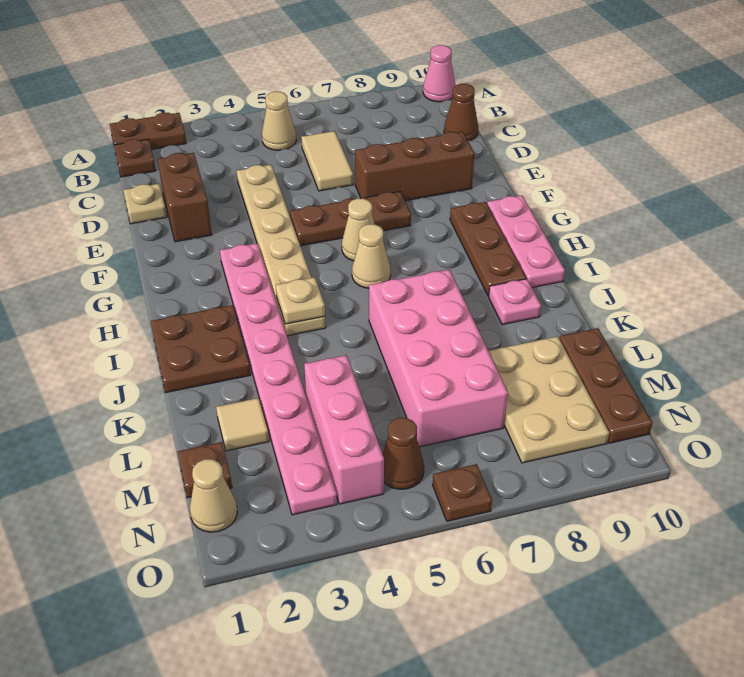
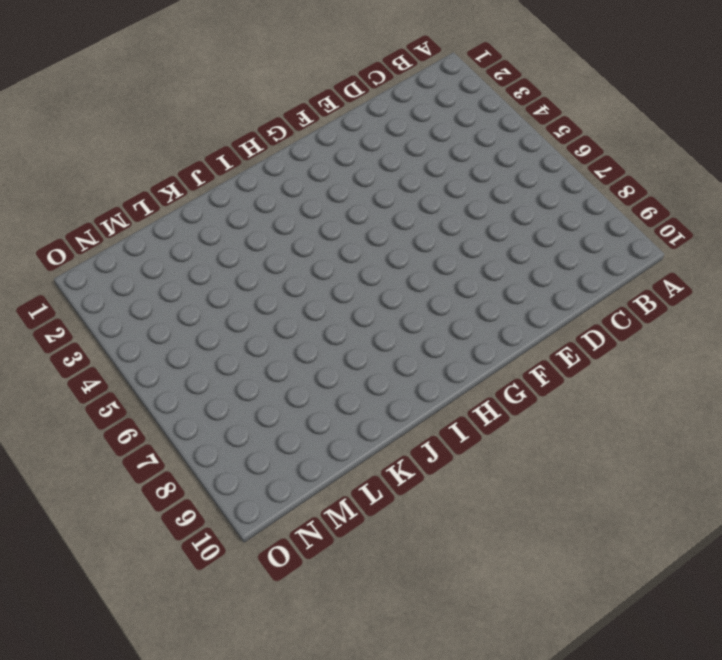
none -> brown 1x2 plate [110,113,186,149]
none -> pink 1x1 cone [423,45,455,102]
none -> brown 1x1 plate [114,139,156,177]

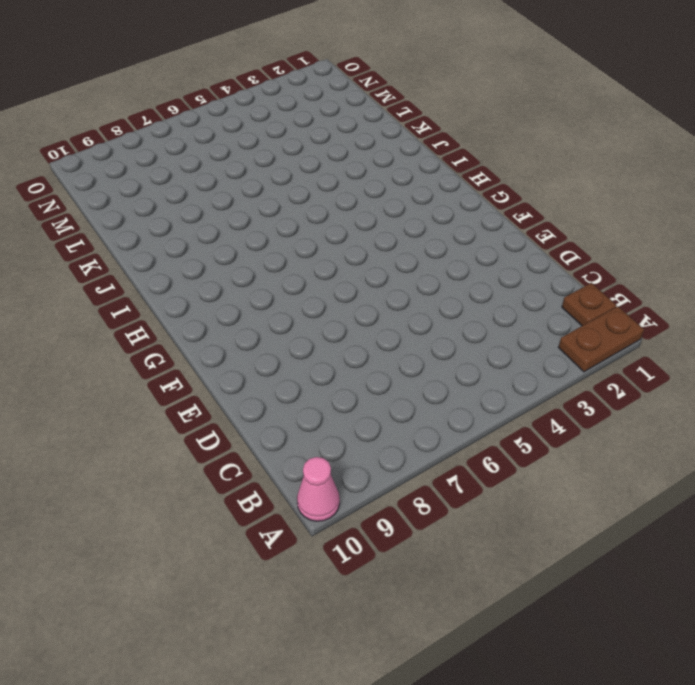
none -> tan 1x1 cone [262,92,296,150]
none -> tan 1x2 tile [301,131,353,191]
none -> brown 1x1 cone [444,84,478,141]

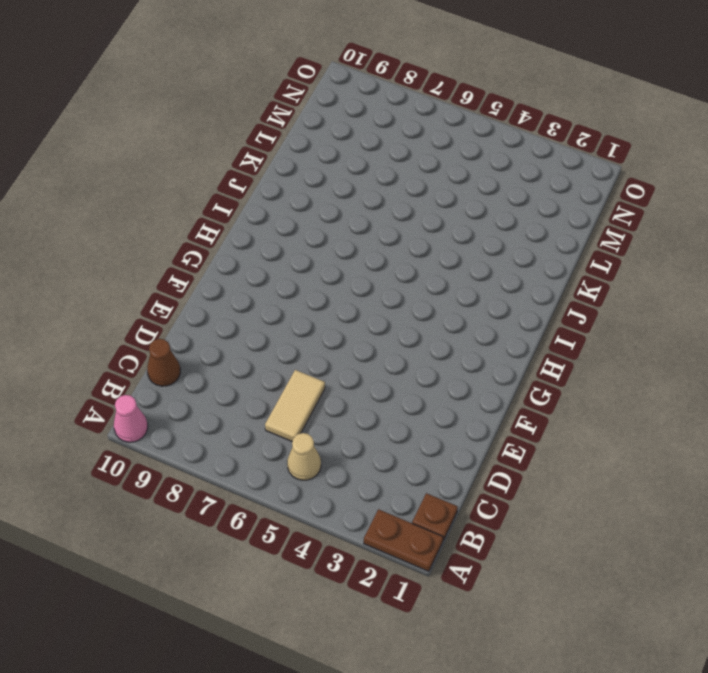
none -> tan 1x1 plate [123,184,167,224]
none -> brown 1x2 brick [158,153,212,242]
none -> tan 1x6 plate [237,165,326,336]

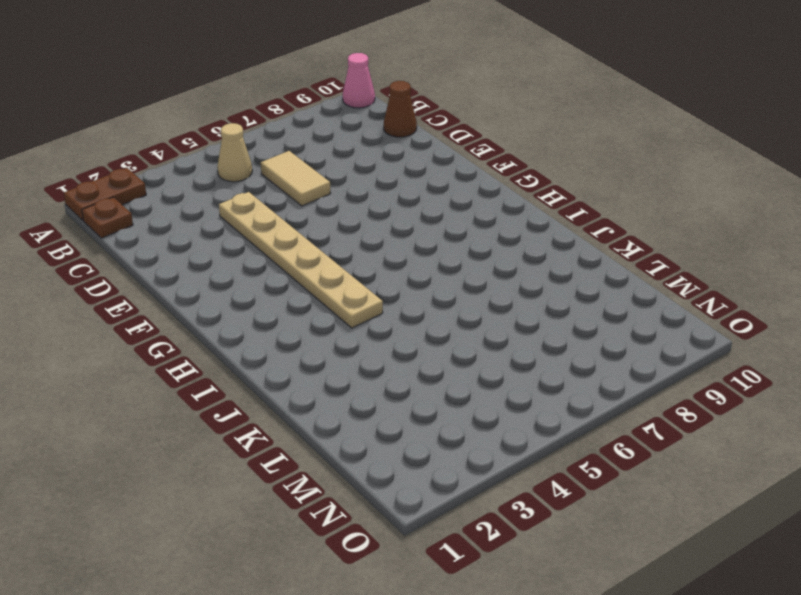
none -> tan 1x1 plate [123,184,167,224]
none -> brown 1x2 brick [158,153,212,242]
none -> brown 1x3 brick [355,132,475,201]

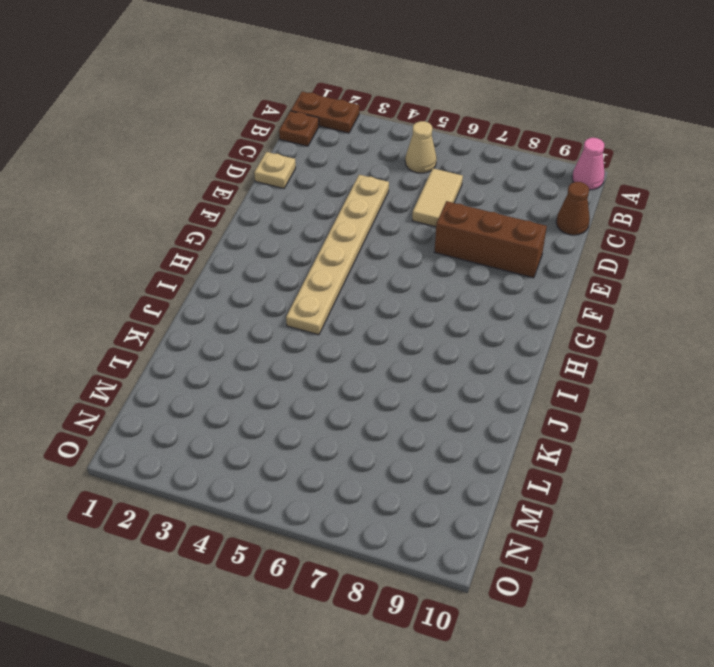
none -> brown 1x2 brick [158,153,212,242]
none -> brown 1x3 plate [290,191,411,246]
none -> pink 1x8 plate [220,243,337,515]

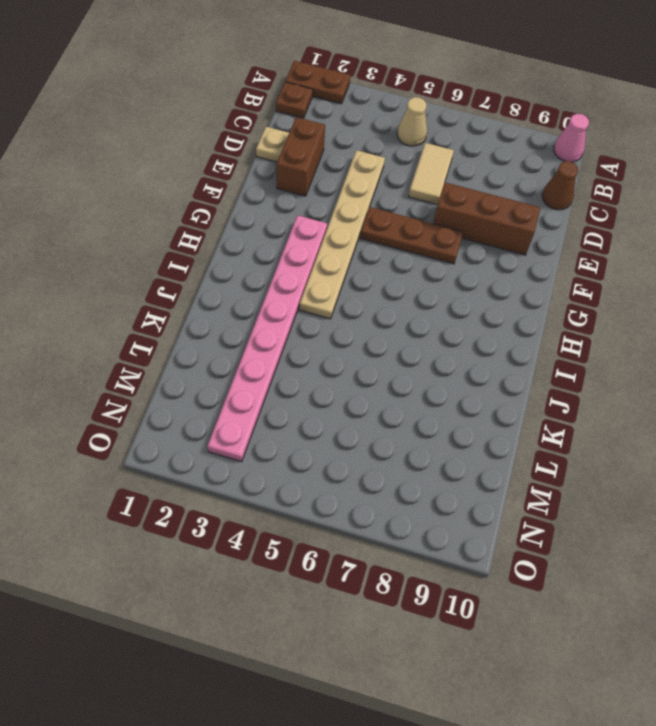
none -> tan 1x1 cone [342,199,374,261]
none -> brown 1x3 plate [450,202,526,296]
none -> pink 1x3 plate [487,195,565,288]

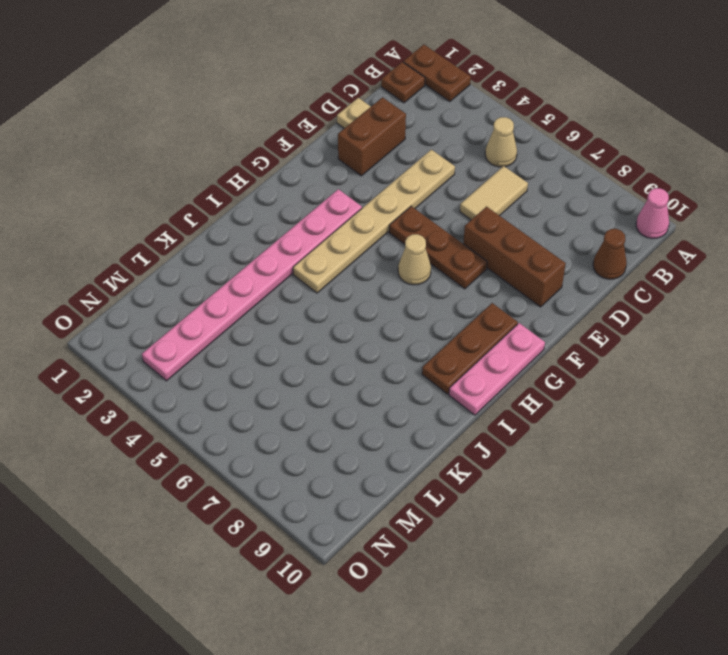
none -> tan 1x1 cone [352,224,391,288]
none -> brown 2x2 plate [151,305,251,393]
none -> pink 2x4 brick [369,270,508,447]

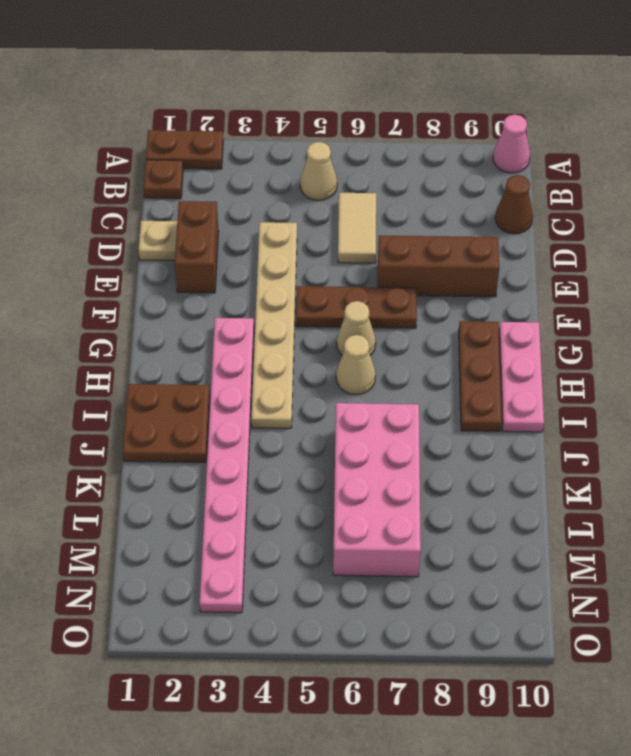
none -> pink 1x1 plate [489,279,541,325]
none -> tan 1x1 tile [216,398,269,451]
none -> pink 1x3 brick [304,355,384,504]

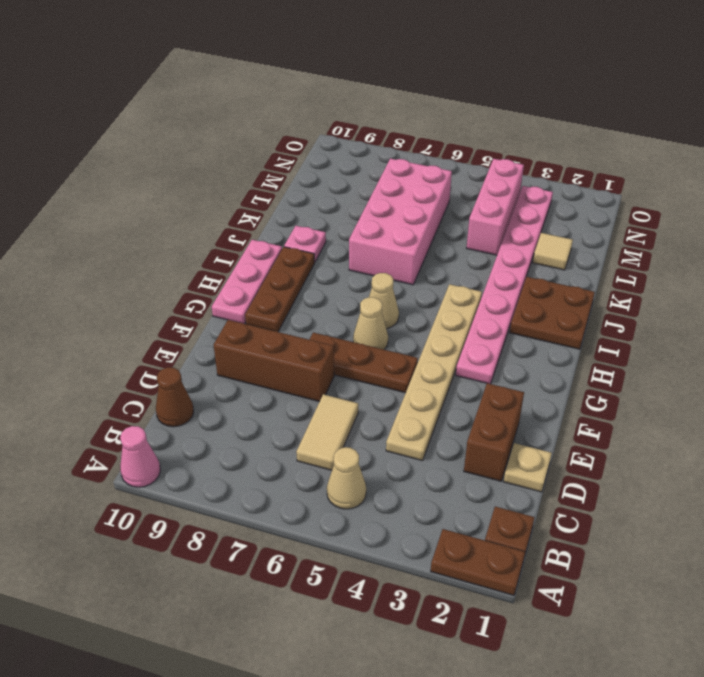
none -> tan 2x3 plate [489,336,609,463]
none -> brown 1x3 plate [559,328,653,443]
none -> brown 1x1 plate [178,442,232,498]

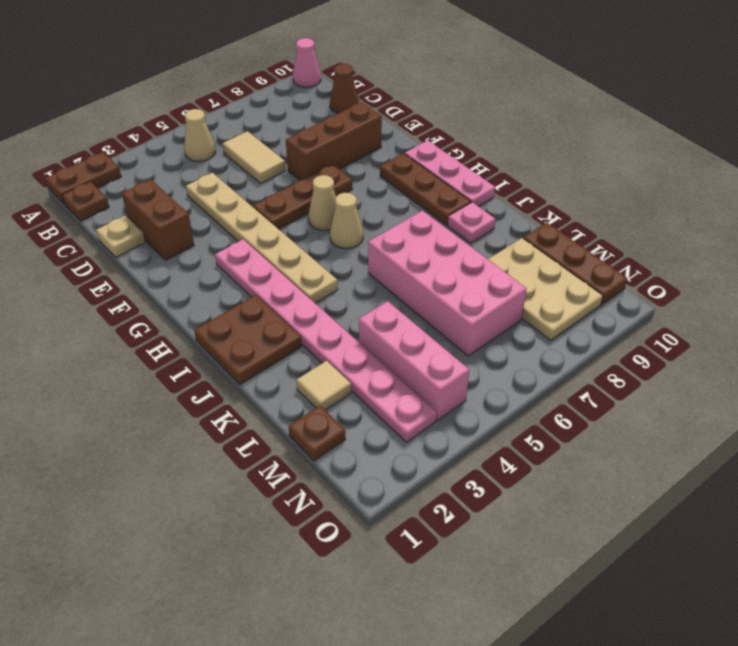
none -> tan 1x1 cone [190,459,237,532]
none -> brown 1x1 cone [382,418,424,489]
none -> brown 1x1 plate [433,464,492,521]

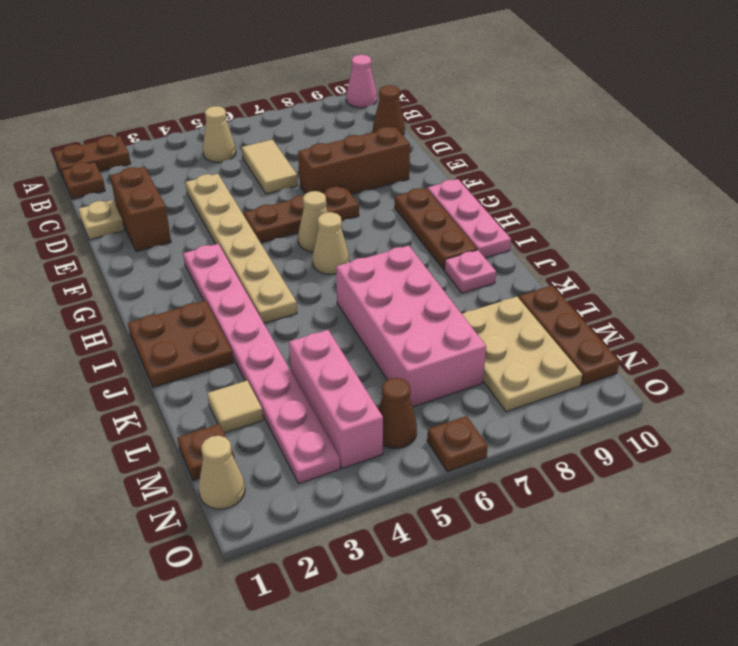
none -> tan 1x1 plate [276,277,325,324]

